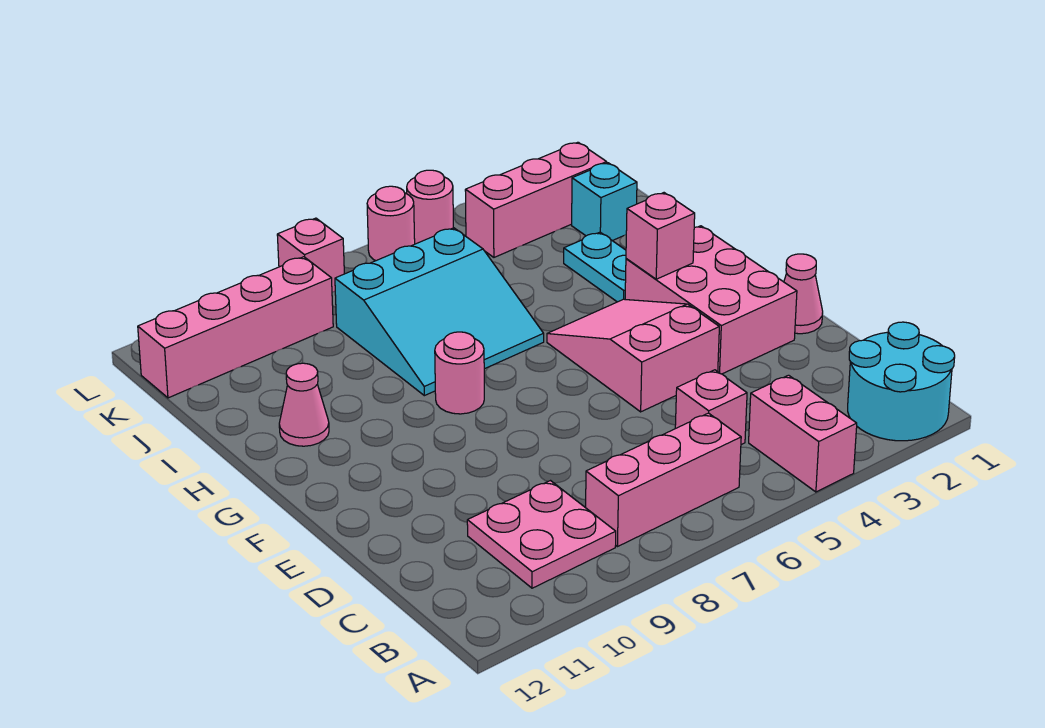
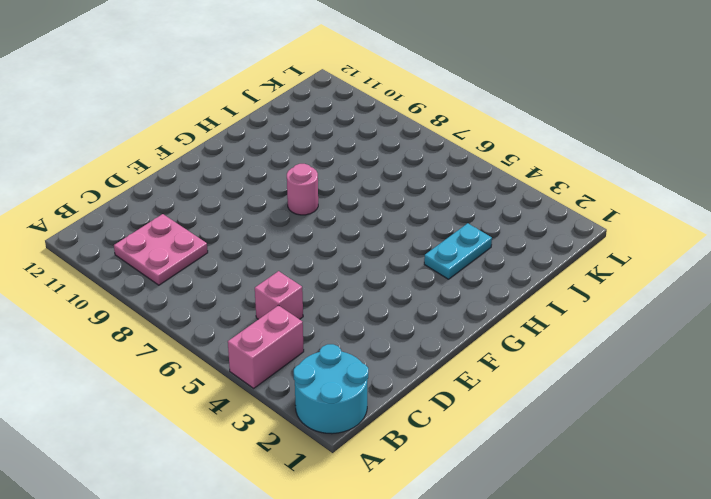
none -> pink 1x3 brick [586,413,741,547]
none -> pink 1x1 cone [784,254,823,334]
none -> pink 2x3 brick [625,226,797,374]

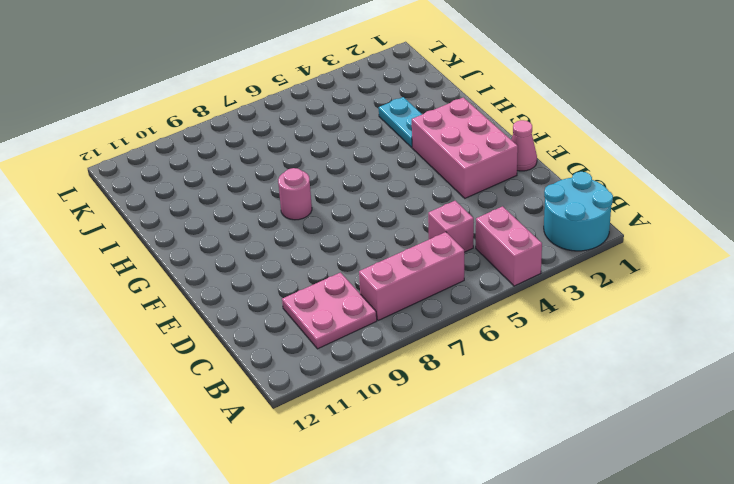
none -> pink 2x3 slope [547,299,719,412]
none -> cyan 3x3 slope [335,228,544,396]
none -> pink 1x1 cone [279,363,329,446]

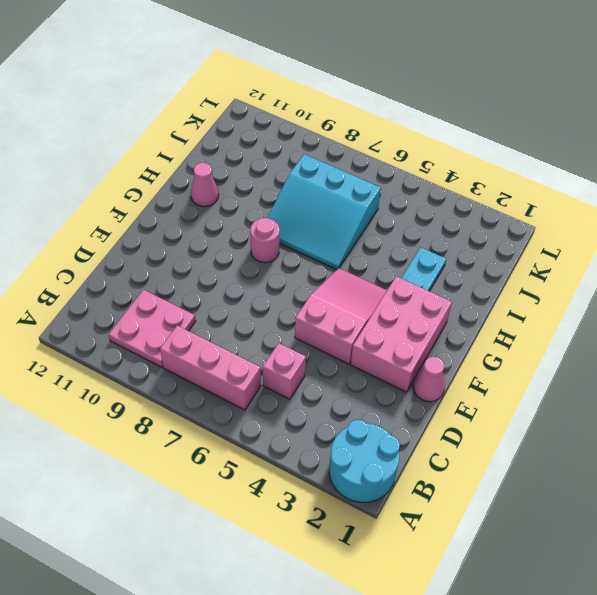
none -> pink 1x2 brick [749,375,857,492]
none -> cyan 1x1 brick [572,163,637,241]
none -> pink 1x3 brick [465,142,607,257]

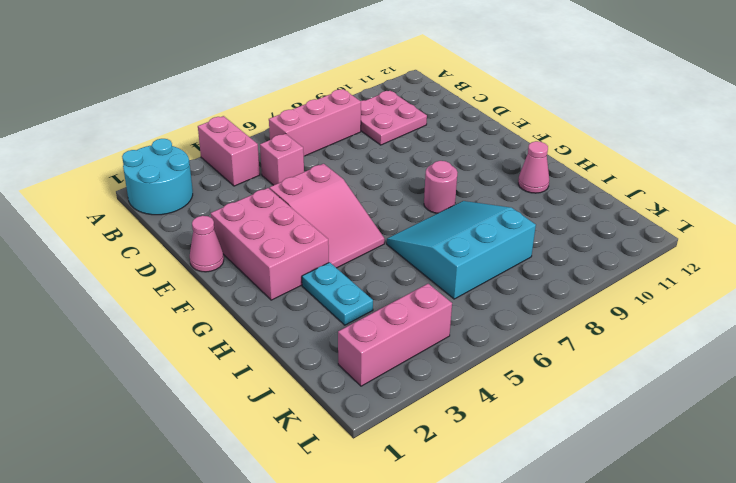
none -> cyan 1x1 brick [572,163,637,241]
none -> pink 1x4 brick [138,257,333,398]
none -> pink 1x1 round brick [407,170,453,244]

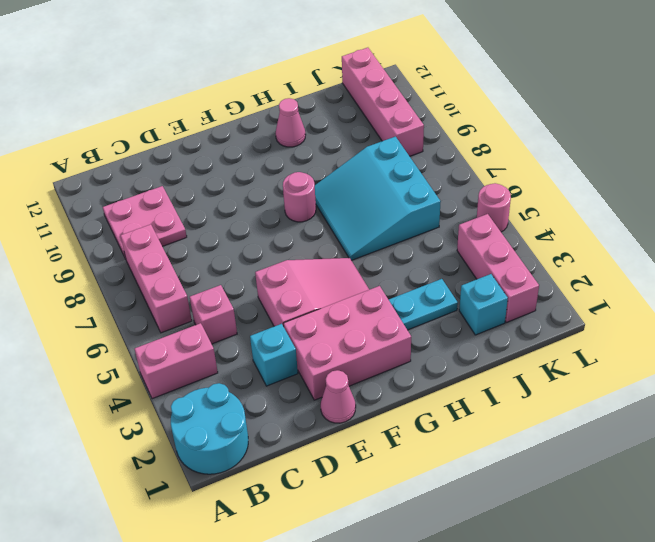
cyan 1x1 brick [250,324,298,386] -> none
none -> pink 1x1 round brick [367,186,415,261]
none -> pink 1x1 brick [277,218,344,292]
none -> pink 1x1 brick [626,193,695,279]

